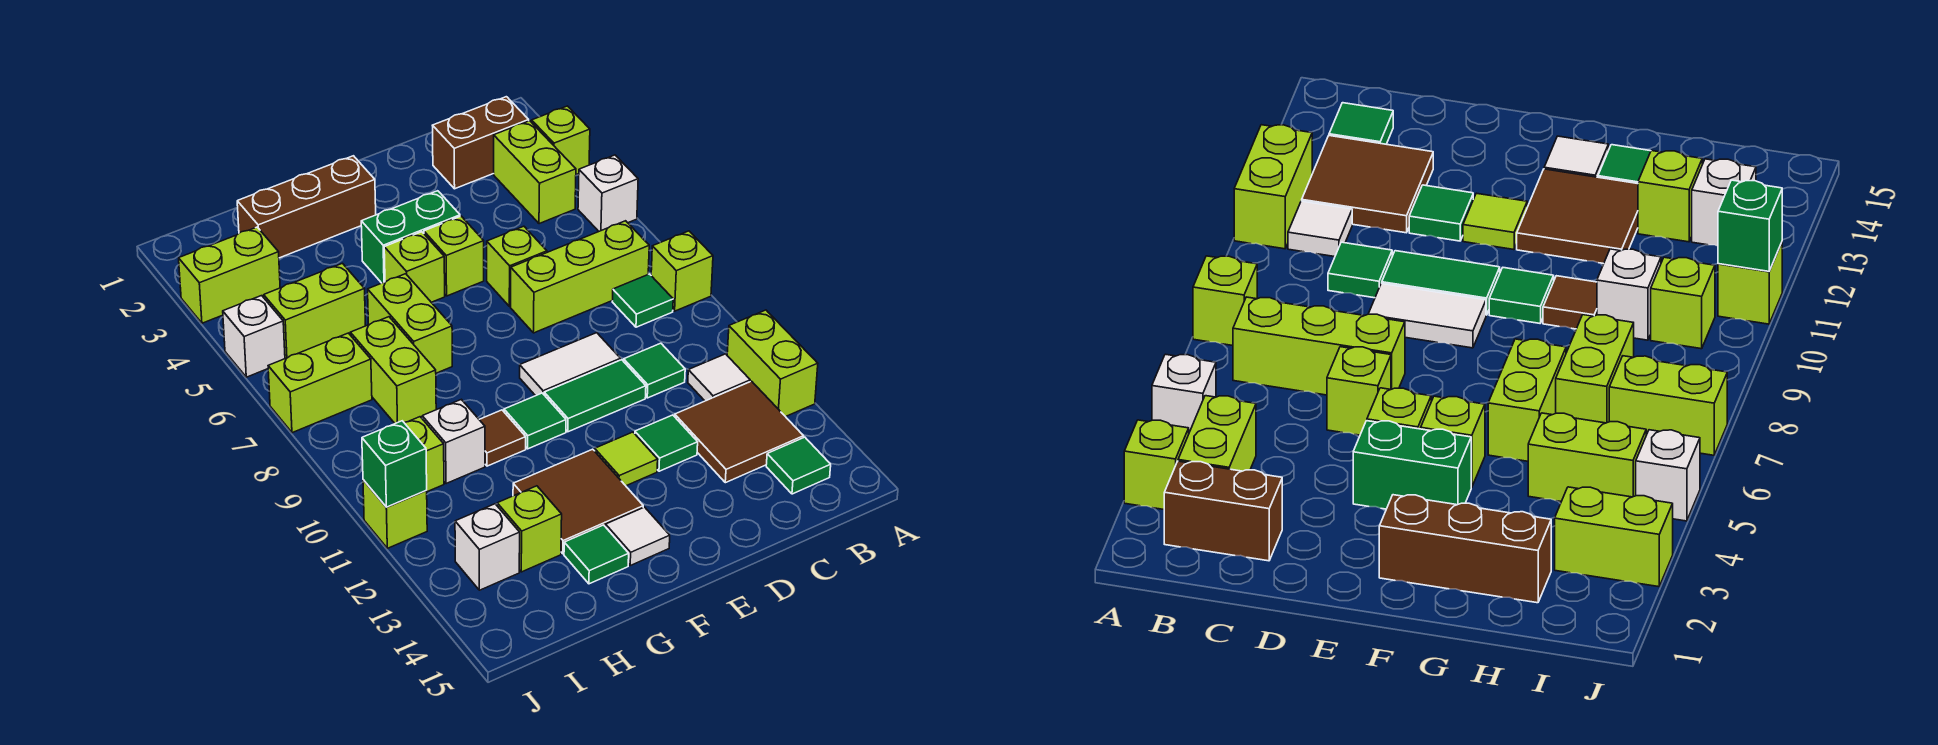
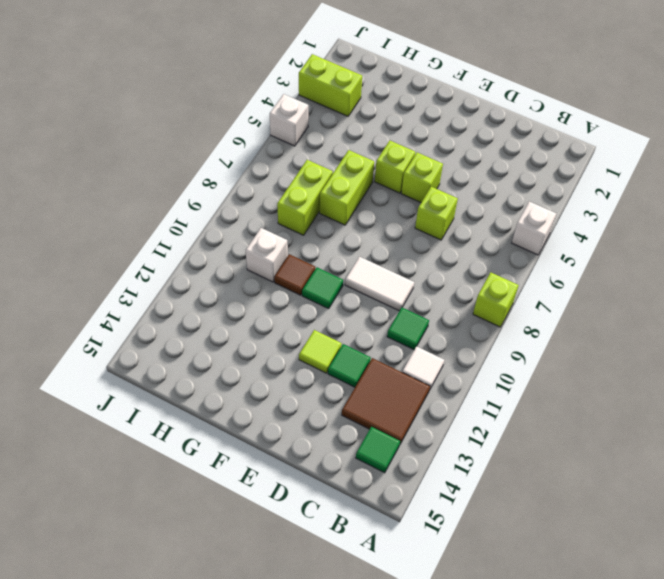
none -> lime 1x1 brick [532,106,590,174]
none -> lime 1x2 brick [727,310,818,417]
none -> brown 1x2 brick [432,97,529,189]
none -> lime 1x2 brick [494,121,576,224]

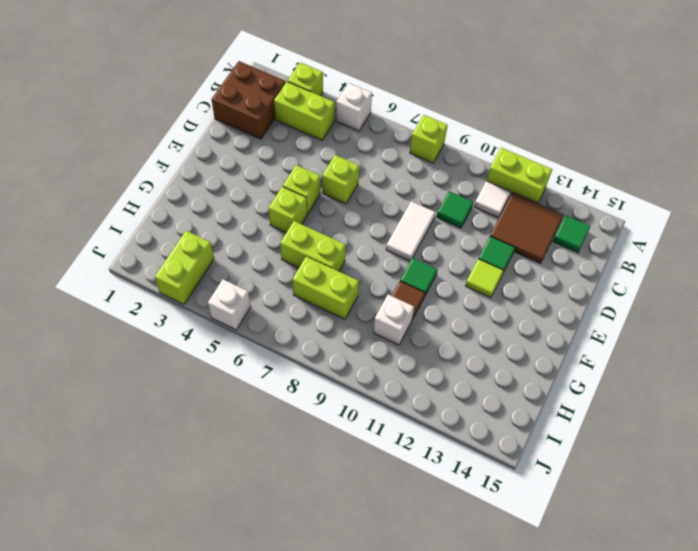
brown 2x2 brick [211,61,286,139] -> brown 1x2 brick [432,97,529,189]
none -> lime 1x3 brick [511,221,649,333]
none -> green 1x1 tile [612,274,673,327]
none -> green 1x2 tile [544,360,646,432]
none -> green 1x2 brick [361,191,460,283]

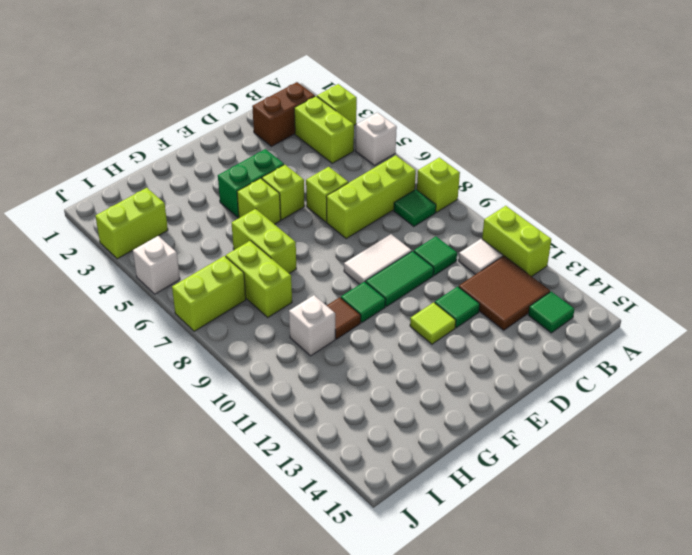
none -> brown 1x3 brick [237,156,376,258]
none -> brown 2x2 tile [513,449,643,554]
none -> white 1x1 tile [606,507,670,565]
none -> green 1x1 tile [564,525,629,584]

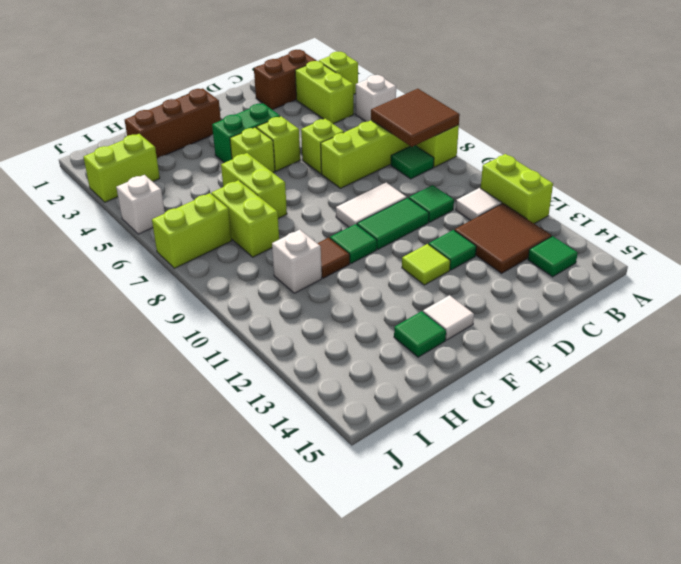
brown 2x2 tile [371,89,460,147] -> brown 2x2 tile moved to [513,449,643,554]
none -> lime 1x2 brick [264,263,365,358]
none -> lime 1x1 brick [497,486,562,572]
none -> lime 1x1 brick [404,417,444,492]
none -> white 1x1 brick [455,504,520,590]

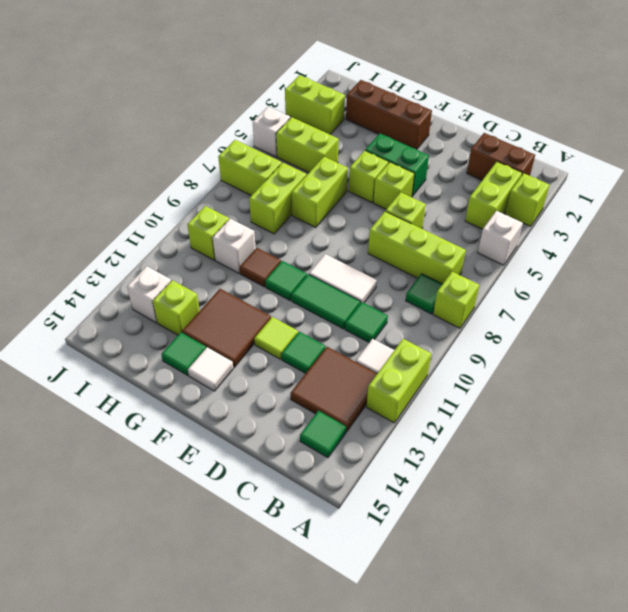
none -> lime 1x1 brick [363,480,427,548]
none -> green 1x1 brick [362,421,427,507]

